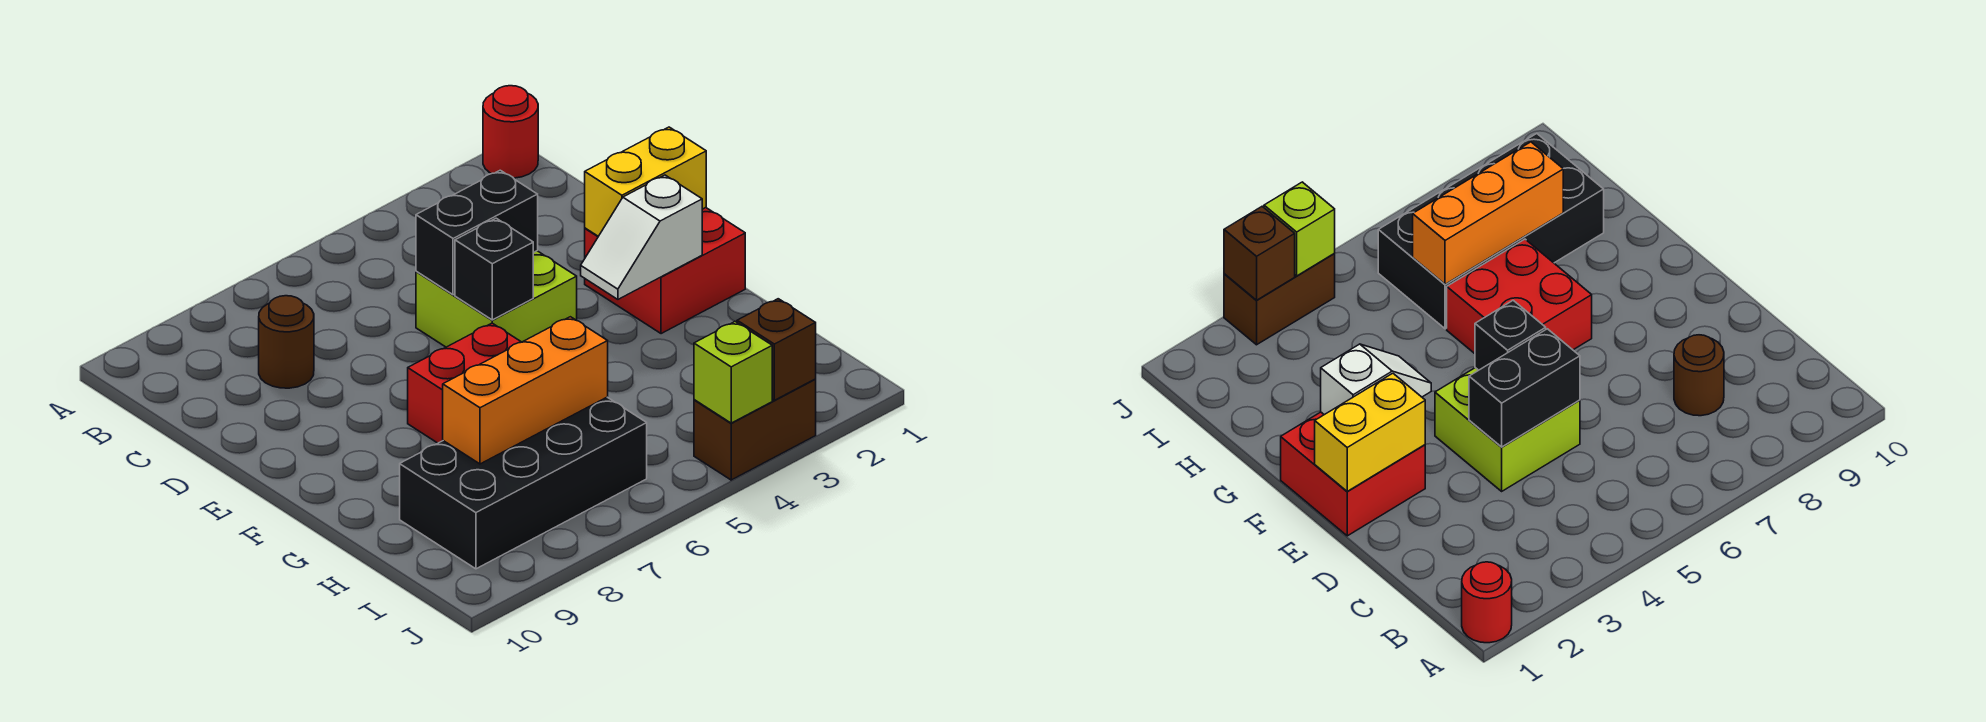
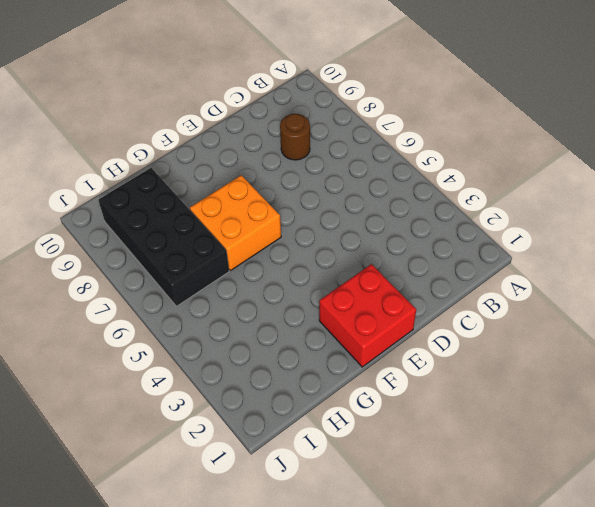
orange 2x2 brick [190,175,281,270] -> red 2x2 brick [408,323,521,443]
none -> red 1x1 round brick [483,86,538,178]
none -> lime 2x2 brick [416,251,577,347]
none -> brown 1x2 brick [694,379,816,480]

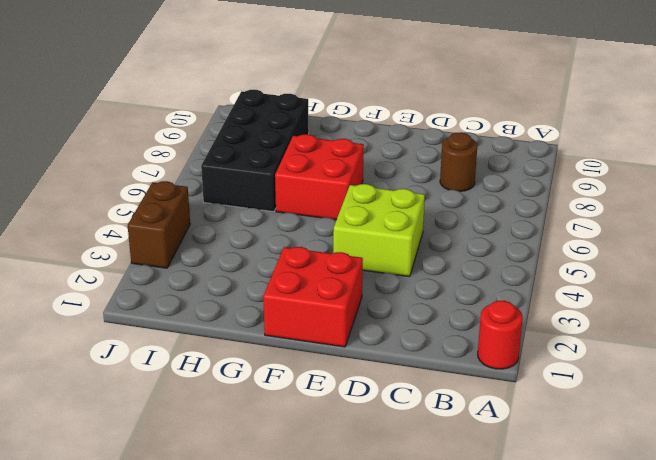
none -> black 1x2 brick [416,170,538,295]
none -> yellow 1x2 brick [585,127,706,236]
none -> black 1x1 brick [455,218,533,320]

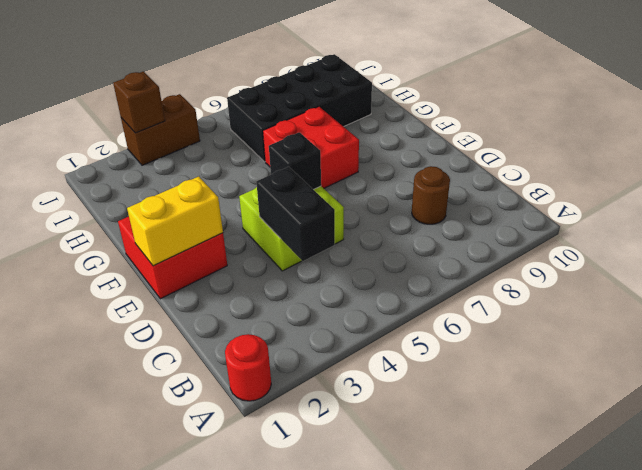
black 1x2 brick [256,167,335,261] -> black 1x2 brick turned to [416,170,538,295]
none -> white 1x2 slope [581,175,702,299]
none -> orange 1x3 brick [443,317,608,464]
none -> lime 1x1 brick [694,321,772,423]

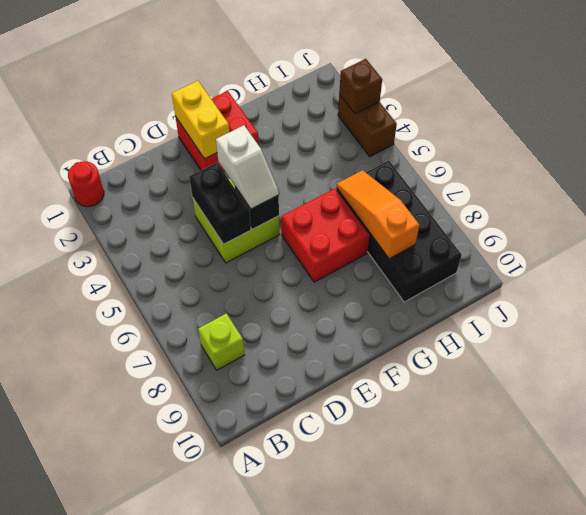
lime 1x1 brick [198,313,244,370] -> lime 1x1 brick moved to [694,321,772,423]
white 1x2 slope [216,125,279,209] -> white 1x2 slope moved to [581,175,702,299]
orange 1x3 slope [337,170,419,259] -> orange 1x3 brick [443,317,608,464]
none -> brown 1x1 round brick [259,296,314,388]

